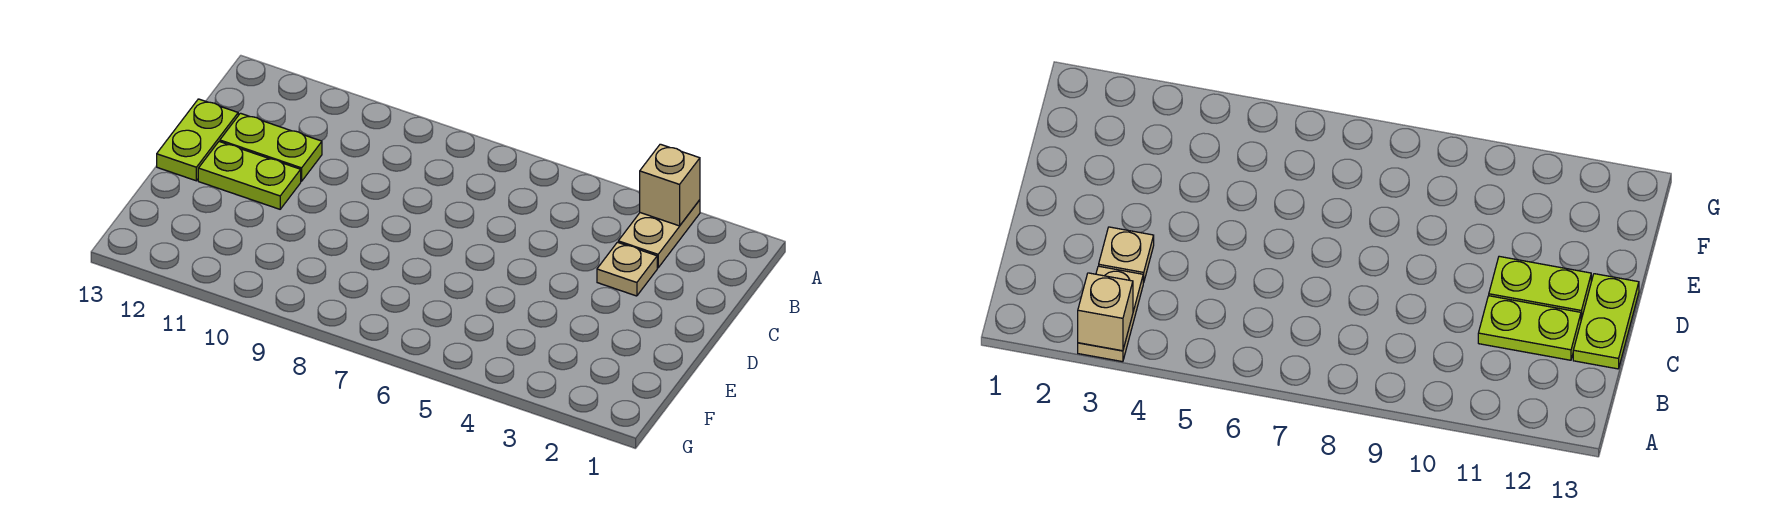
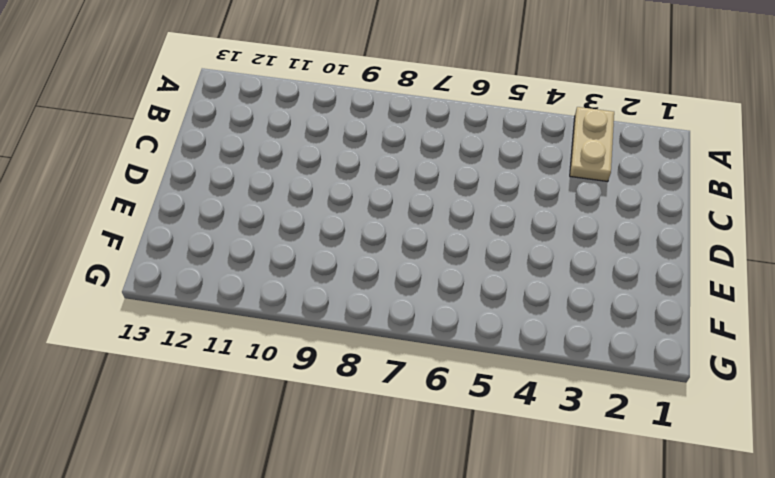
none -> tan 1x1 plate [597,242,657,296]
none -> lime 1x2 plate [220,113,322,181]

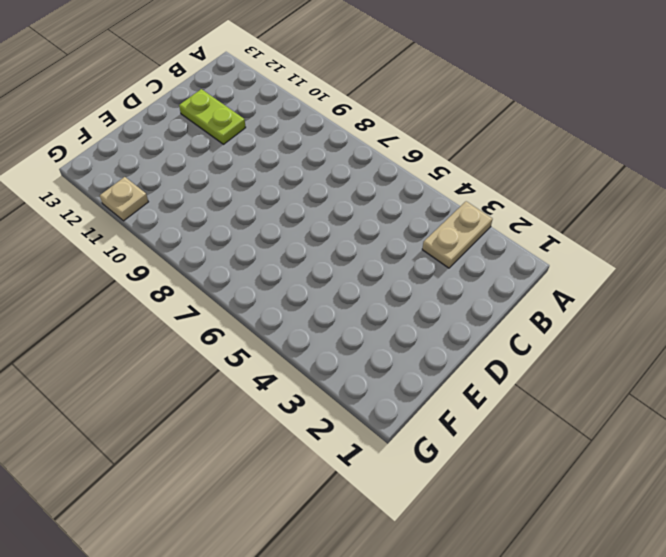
tan 1x1 plate [100,177,148,221] -> tan 1x1 plate moved to [597,242,657,296]
none -> lime 1x2 plate [157,99,238,181]
none -> lime 1x2 plate [198,142,301,209]

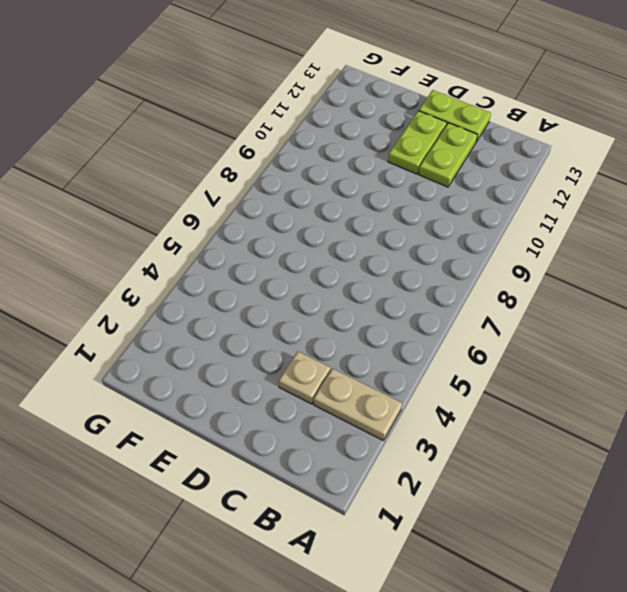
none -> tan 1x1 brick [640,144,700,226]

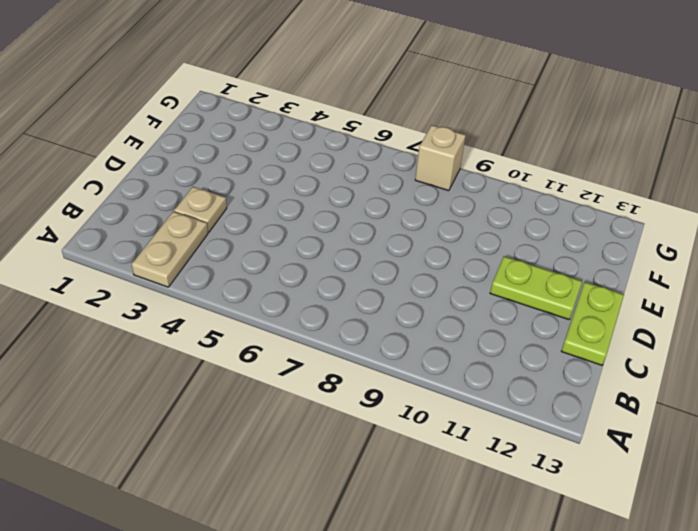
tan 1x1 brick [415,125,466,191] -> tan 1x1 brick moved to [640,144,700,226]
none -> lime 1x2 plate [220,113,322,181]

